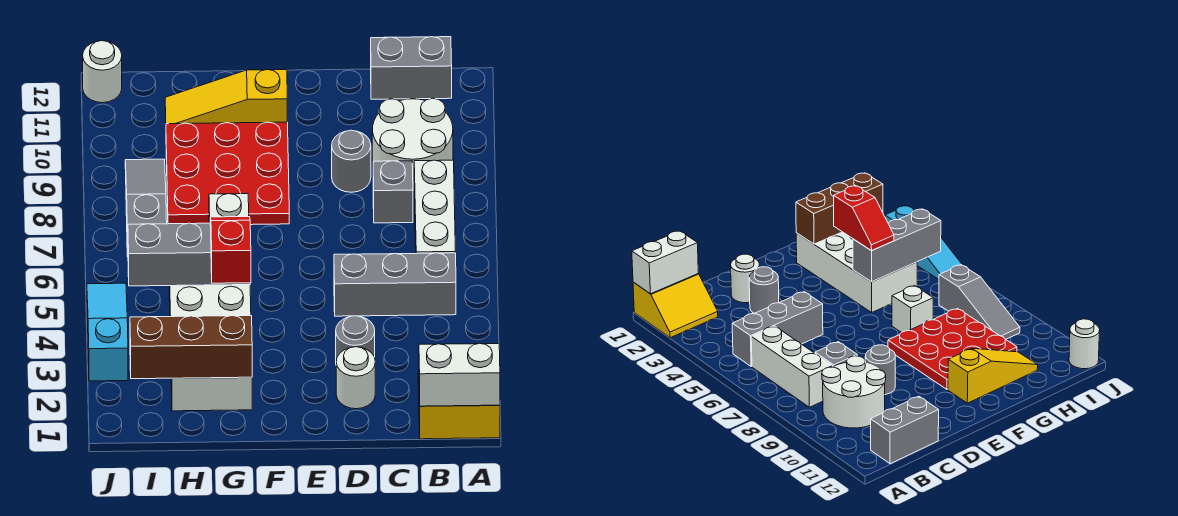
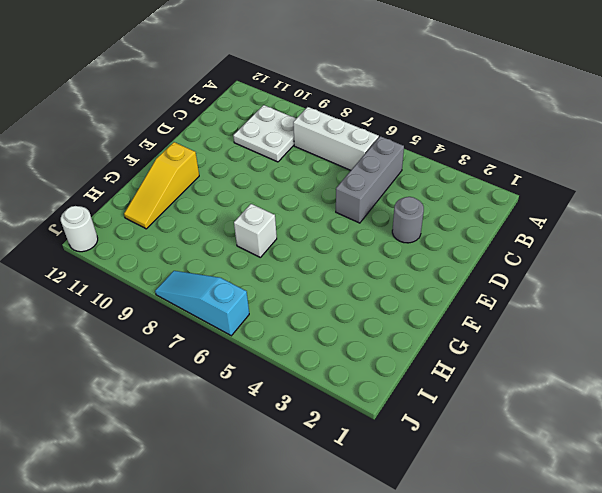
white 2x2 plate [233,105,296,162] -> white 2x2 round brick [372,98,453,192]
cyan 1x3 slope [155,271,249,336] -> cyan 1x3 slope moved to [87,283,128,381]
none -> yellow 2x2 slope [418,373,500,439]
none -> grey 1x2 brick [371,37,452,99]
none -> grey 1x1 brick [373,161,413,223]

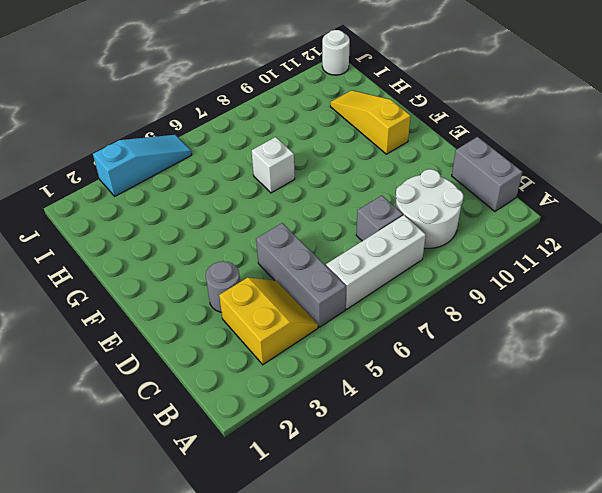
yellow 2x2 slope [219,278,318,365] -> yellow 2x2 slope moved to [418,373,500,439]
none -> white 1x1 round brick [336,347,375,409]
none -> grey 1x1 round brick [332,130,371,192]
none -> red 3x3 plate [166,122,289,225]

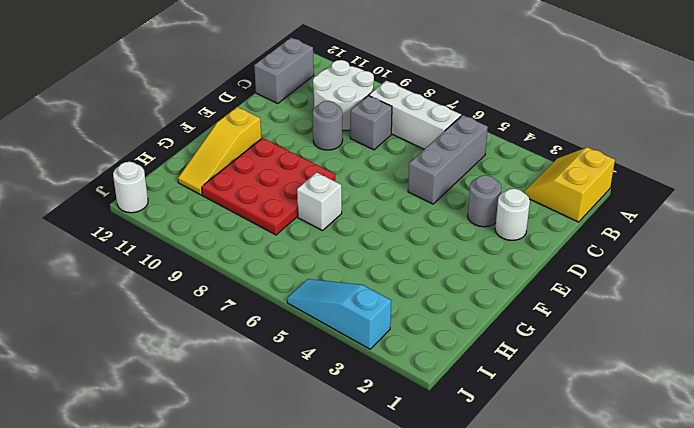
none -> white 2x4 brick [169,285,252,411]
none -> grey 1x3 slope [125,159,167,257]
none -> white 1x2 brick [419,343,500,406]

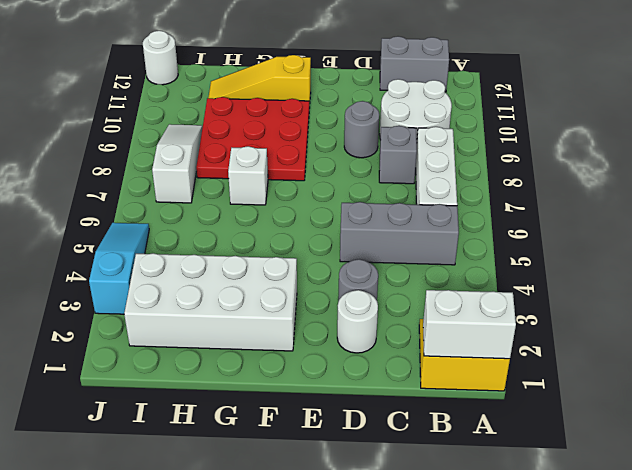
white 2x4 brick [124,253,297,351] -> white 2x4 brick turned to [169,285,252,411]
white 1x3 slope [152,124,203,203] -> grey 1x3 slope [125,159,167,257]
none -> brown 1x3 brick [130,316,252,379]
none -> grey 1x3 brick [128,223,250,286]
none -> red 1x2 slope [210,217,251,283]

